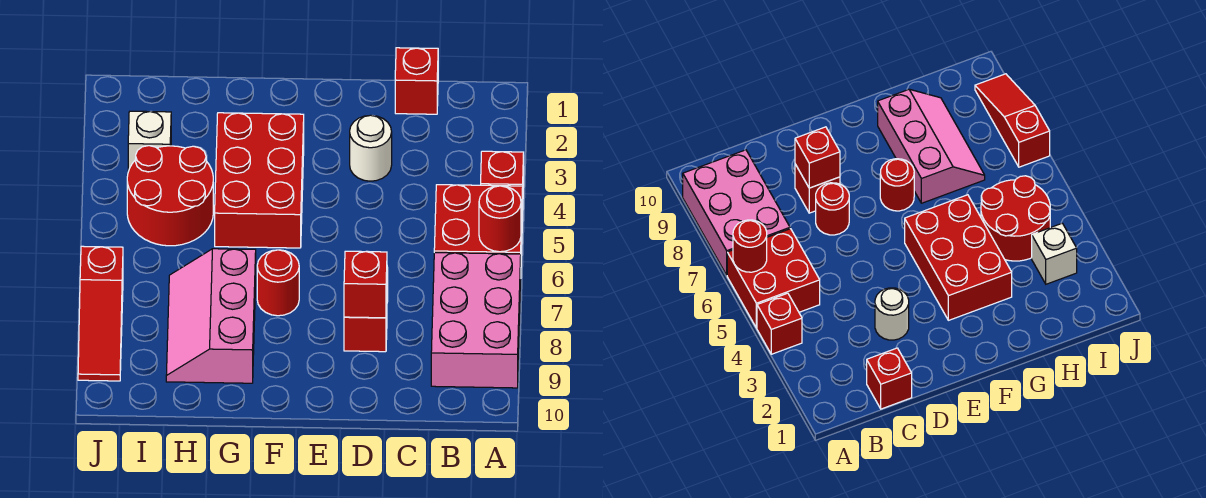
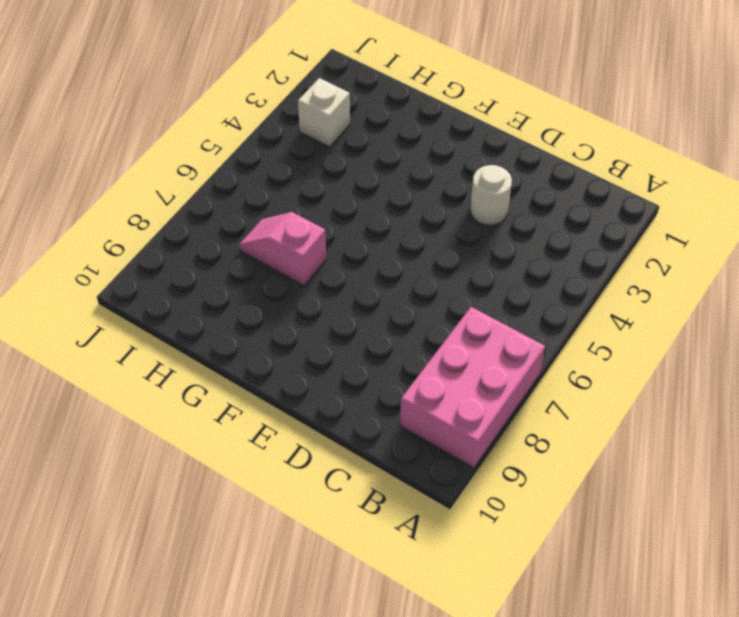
pink 1x2 slope [239,212,327,286] -> pink 2x3 slope [166,249,256,383]
none -> red 1x1 brick [481,151,524,187]
none -> red 2x2 brick [434,185,523,256]
none -> red 1x1 brick [395,48,438,114]

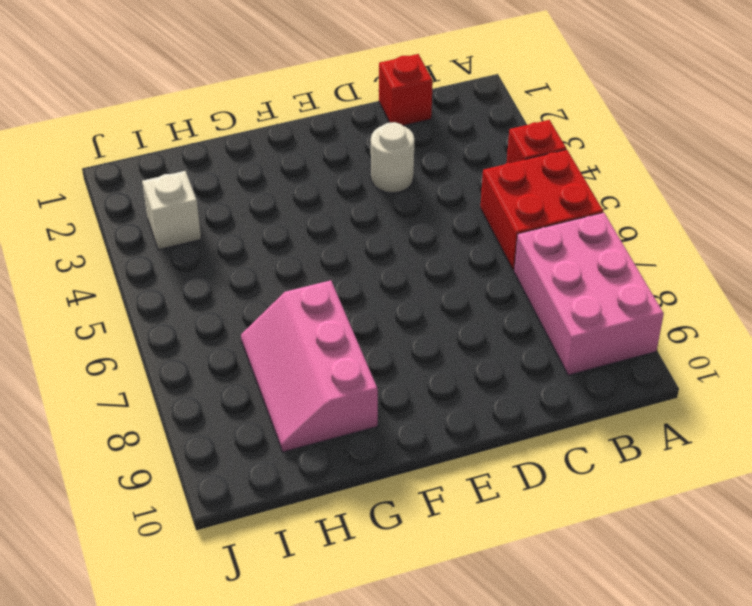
none -> red 1x1 round brick [816,183,849,235]
none -> red 1x1 brick [344,306,387,352]
none -> red 2x3 brick [215,113,304,248]

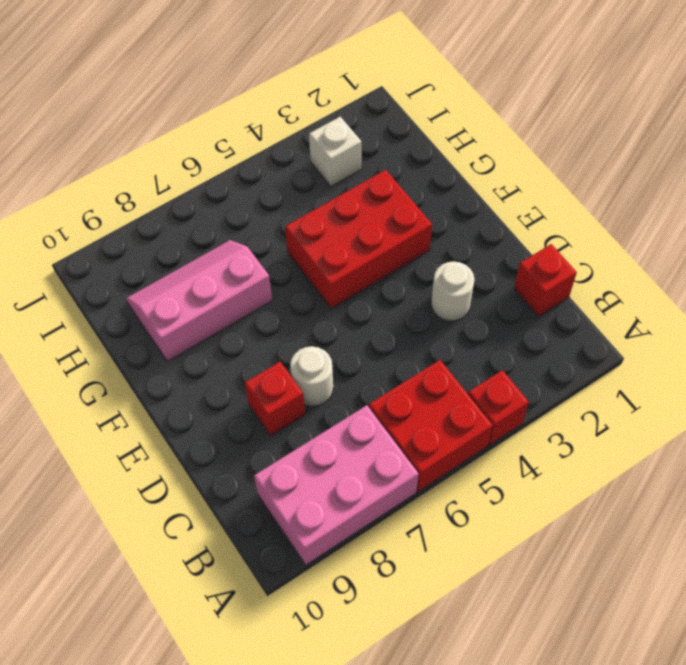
white 1x1 round brick [290,346,333,406] -> red 1x1 round brick [816,183,849,235]
none -> red 1x1 round brick [257,250,299,316]
none -> red 2x2 round brick [127,146,213,246]
none -> red 1x3 slope [78,246,123,381]

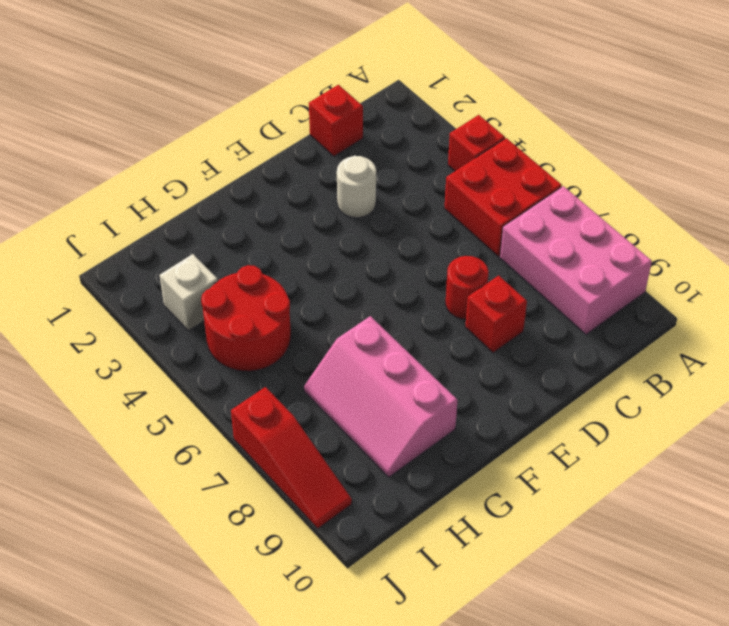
none -> red 2x3 brick [215,113,304,248]
none -> red 1x1 round brick [257,250,299,316]
none -> red 1x1 round brick [479,186,521,252]

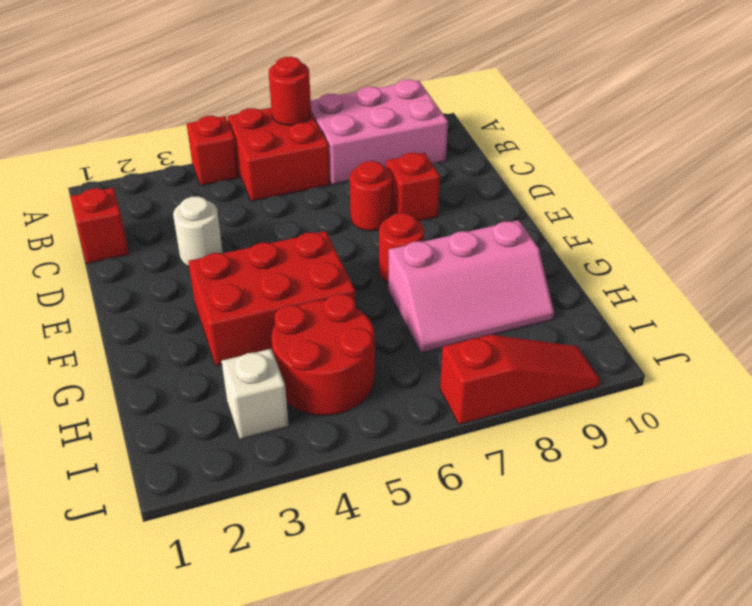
none -> red 1x1 brick [344,251,387,318]

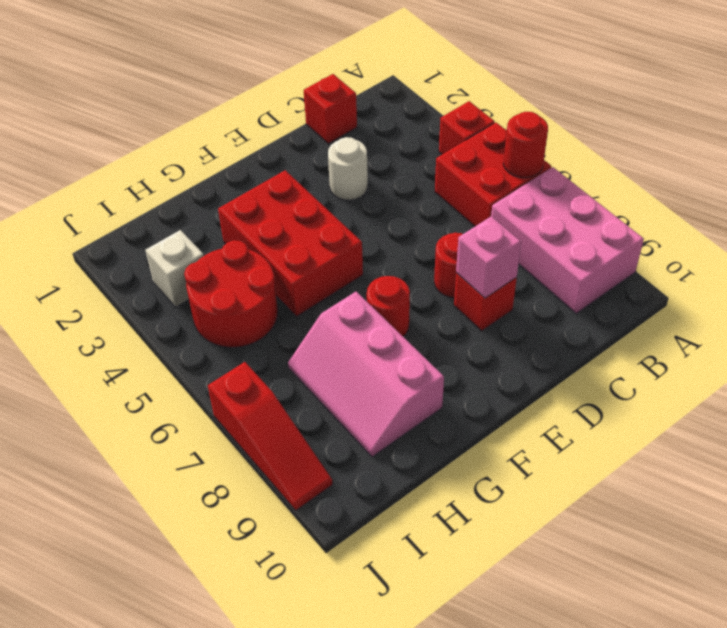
pink 1x1 brick [456,216,521,298] -> red 1x1 brick [344,251,387,318]

